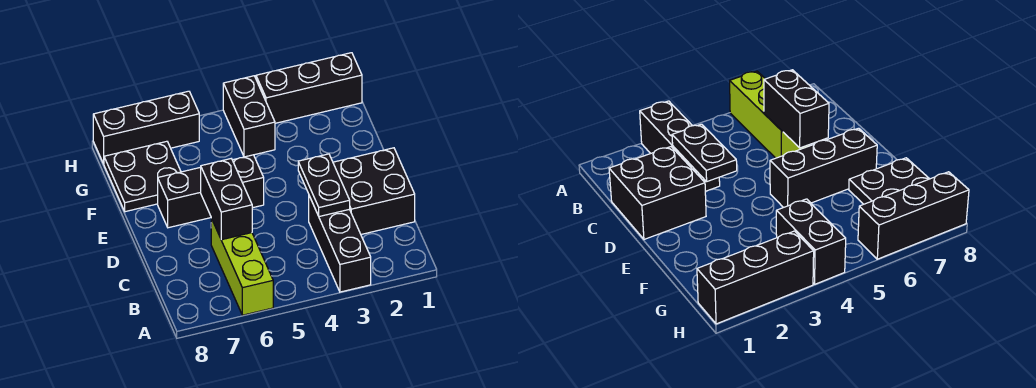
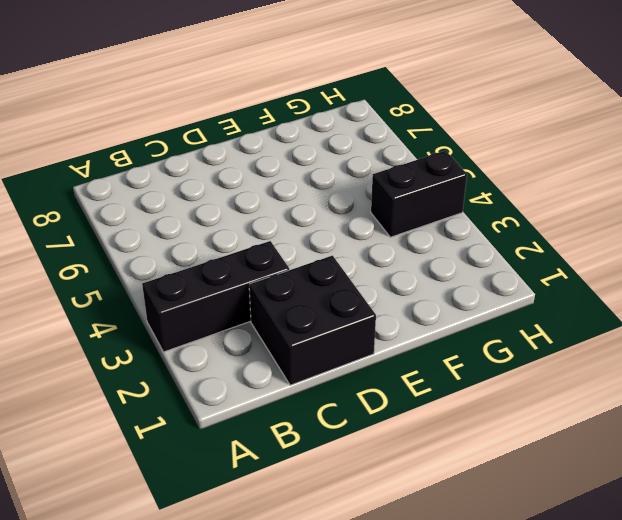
none -> lime 1x3 brick [211,218,273,315]
none -> black 1x3 brick [158,155,264,228]

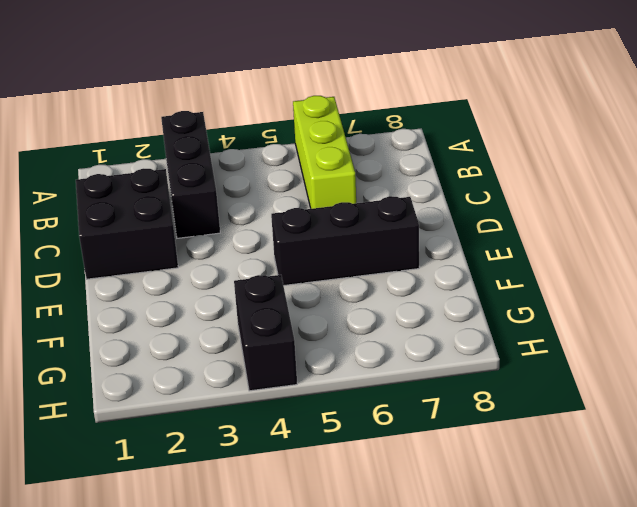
none -> black 2x2 plate [104,141,181,212]
none -> black 1x3 brick [256,53,362,123]

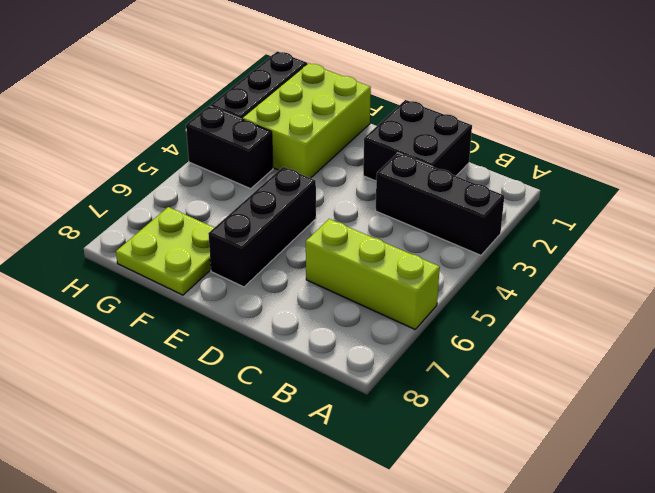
lime 2x3 brick [242,63,371,178] -> none
lime 2x2 plate [116,207,214,295] -> black 2x2 plate [104,141,181,212]
none -> black 1x3 brick [93,91,199,164]
none -> black 1x2 plate [298,154,350,217]

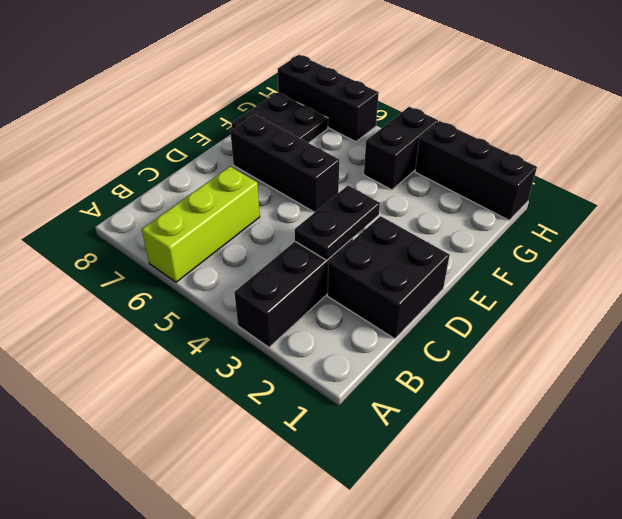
none -> black 1x2 brick [201,159,252,240]

